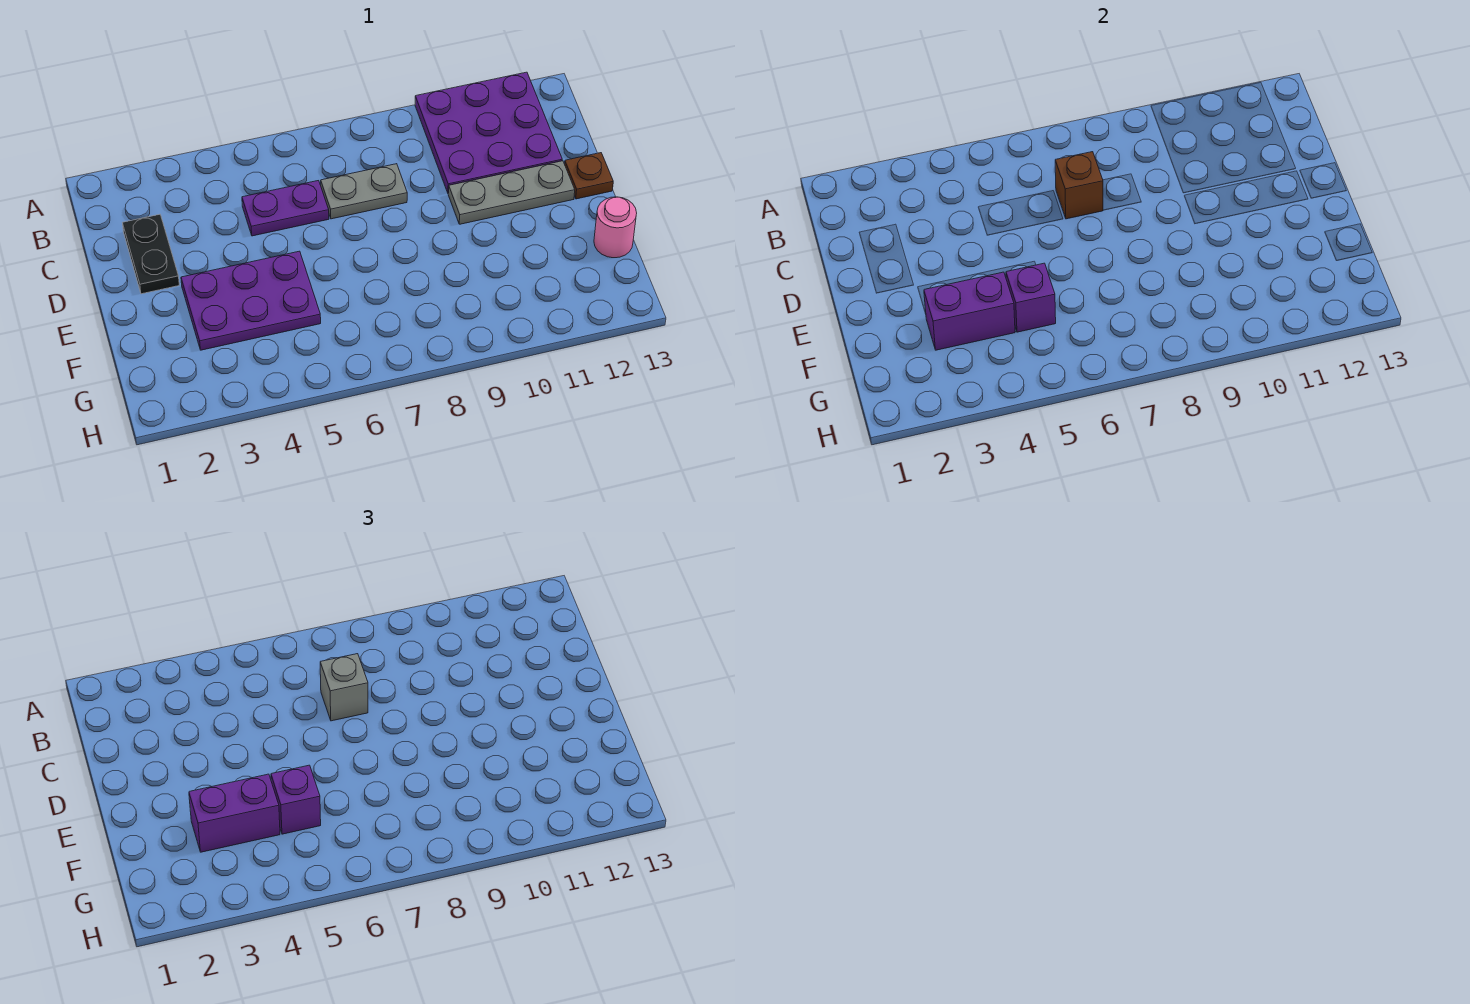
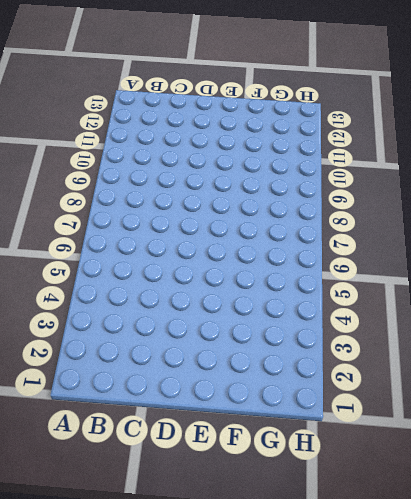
none -> purple 3x3 plate [415,72,562,193]
none -> black 1x2 plate [123,214,179,294]
none -> purple 1x2 plate [242,181,329,236]

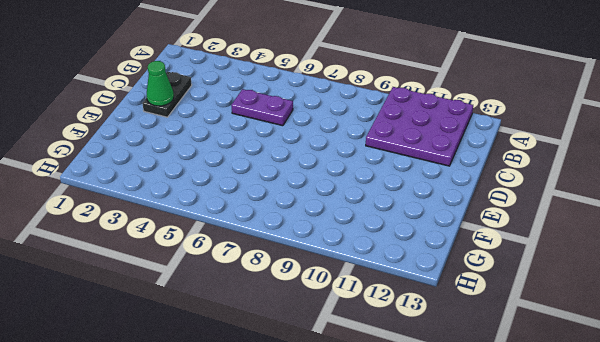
green 1x1 cone [147,61,174,106] -> none
none -> grey 1x2 plate [321,164,407,219]
none -> grey 1x3 plate [448,161,575,224]
none -> brown 1x1 plate [565,153,613,199]

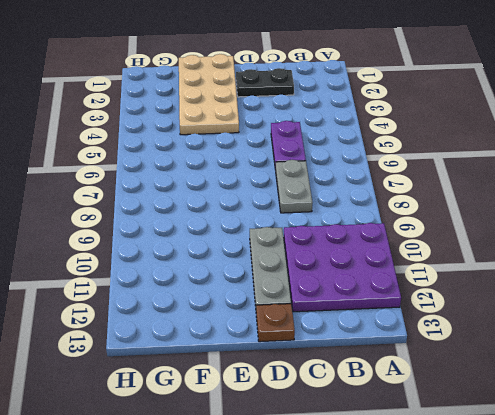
tan 2x4 plate [179,54,239,135] -> purple 2x3 plate [181,251,321,350]
none -> pink 1x1 round brick [594,197,637,258]
none -> brown 1x1 brick [1055,152,1103,219]
none -> purple 1x2 brick [924,272,1015,350]

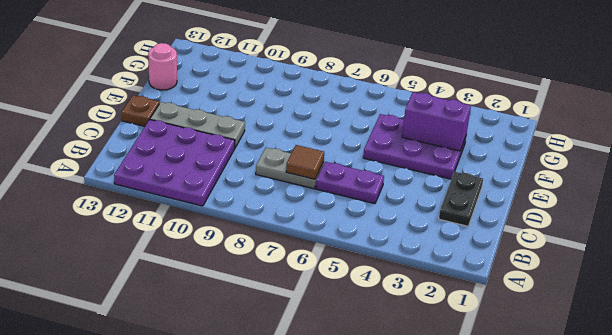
brown 1x1 tile [286,145,324,179] -> brown 1x1 brick [1055,152,1103,219]
none -> purple 1x1 brick [1006,263,1056,332]
none -> grey 1x1 brick [320,654,368,721]
none -> purple 1x2 brick [189,774,280,852]

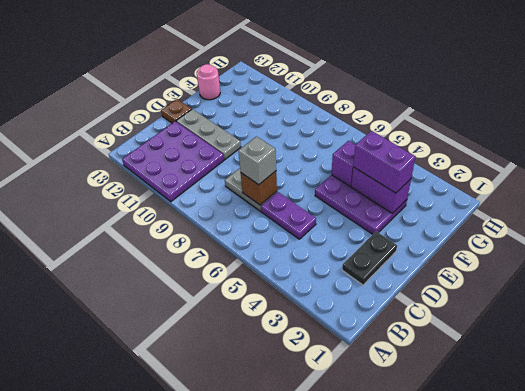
none -> purple 1x1 brick [271,765,321,834]

